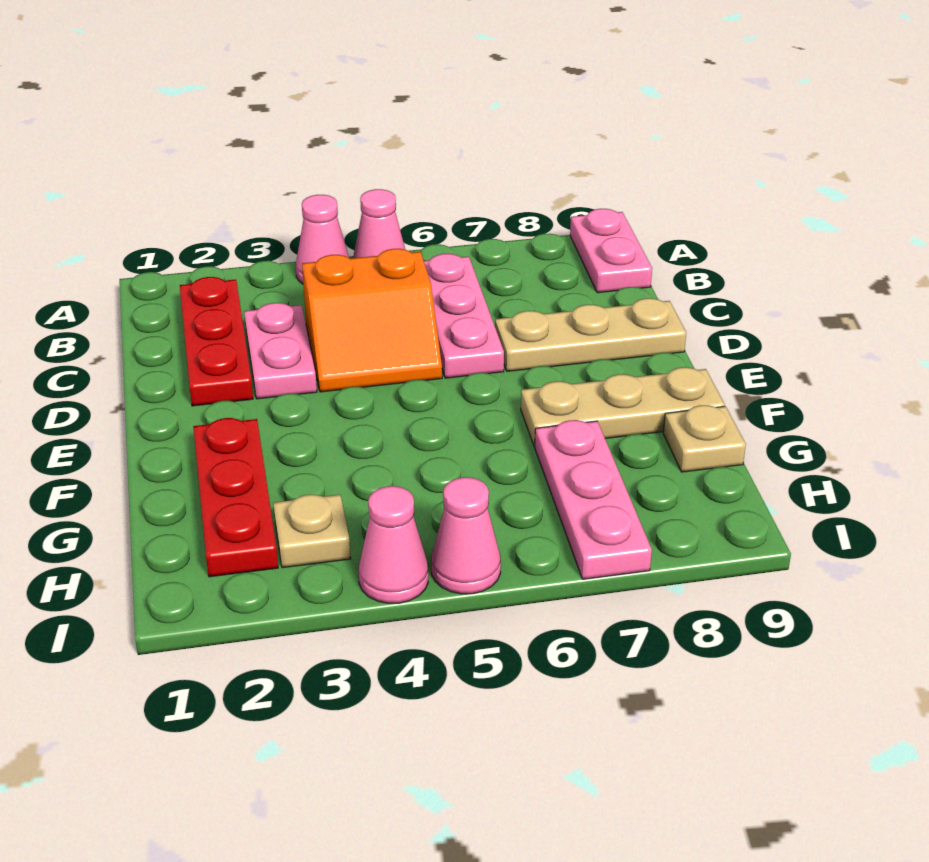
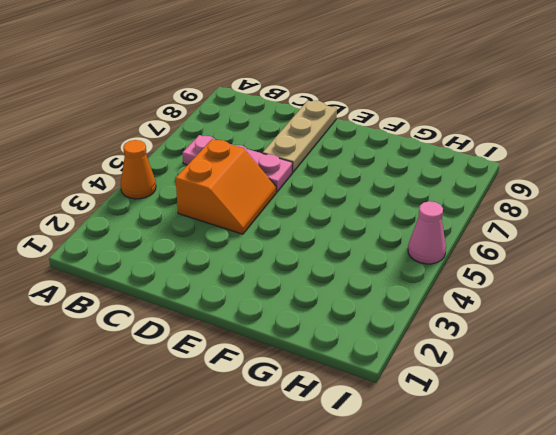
orange 1x1 cone [121,140,156,199] -> pink 1x1 cone [296,195,349,284]
none -> pink 1x1 cone [353,189,405,258]
none -> pink 1x2 plate [570,209,652,293]
none -> red 1x3 plate [180,277,253,406]

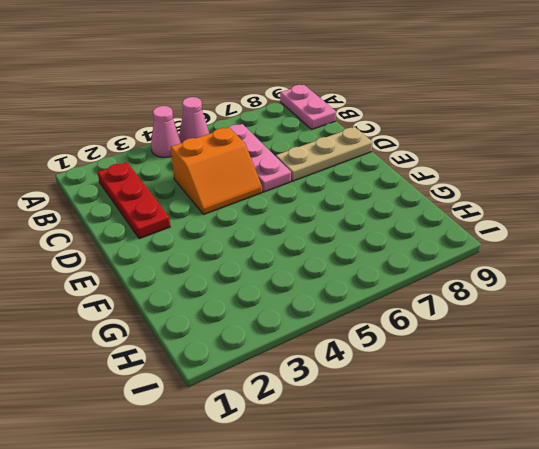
none -> pink 1x2 plate [244,303,317,399]
none -> red 1x3 plate [193,418,278,577]
none -> tan 1x3 plate [521,367,725,447]

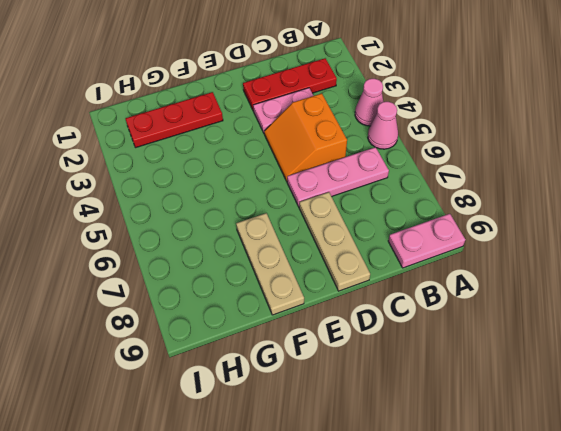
none -> pink 1x3 plate [535,420,652,579]
none -> tan 1x1 plate [663,405,746,472]
none -> tan 1x1 plate [273,495,351,568]

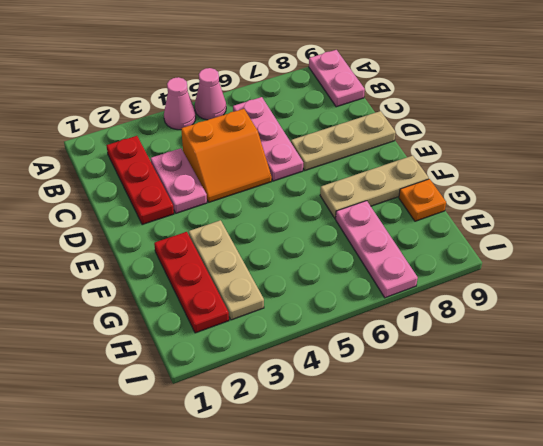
tan 1x3 plate [189,220,264,320] -> tan 1x1 plate [273,495,351,568]
orange 1x1 plate [399,179,446,221] -> tan 1x1 plate [663,405,746,472]
none -> pink 1x1 cone [359,486,428,603]
none -> pink 1x1 cone [431,477,501,594]

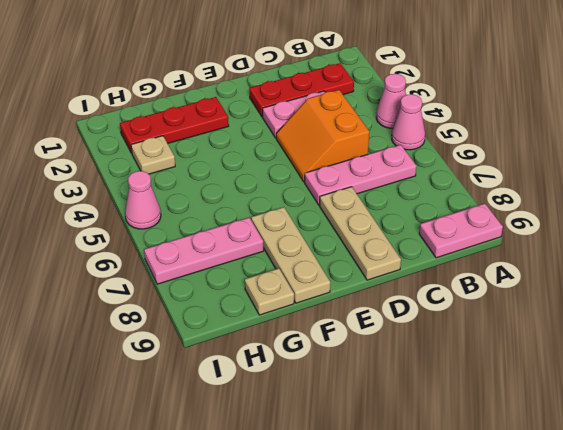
none -> pink 1x1 cone [359,486,428,603]

